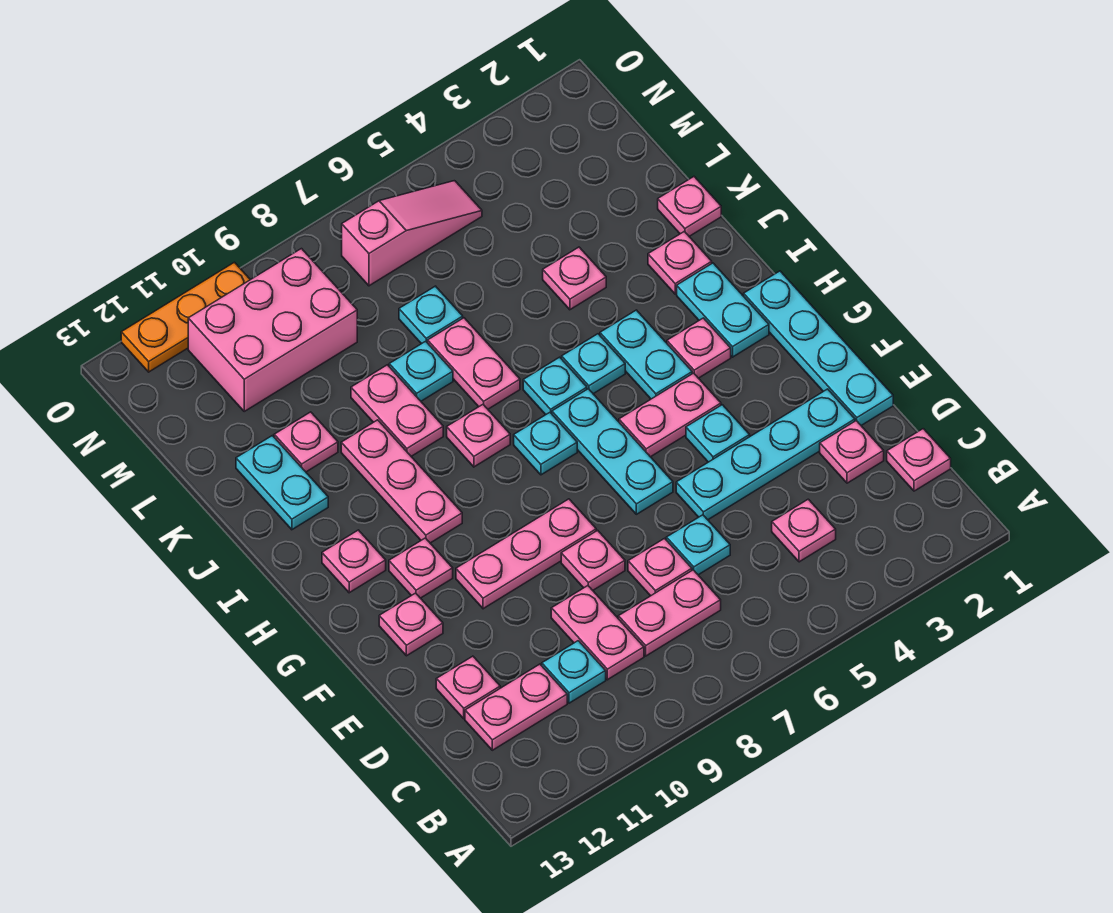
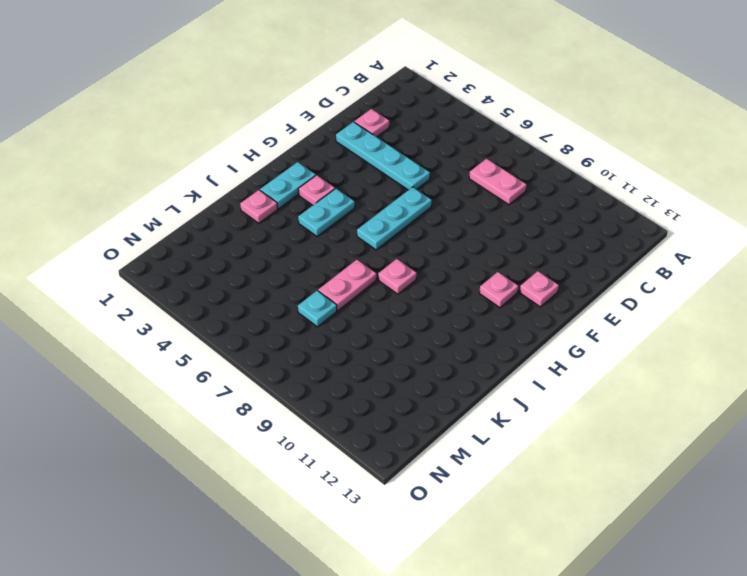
none -> pink 1x1 plate [887,429,951,491]
none -> pink 1x1 plate [772,499,836,562]
none -> pink 1x2 plate [551,586,644,680]
none -> cyan 1x1 plate [542,641,606,703]

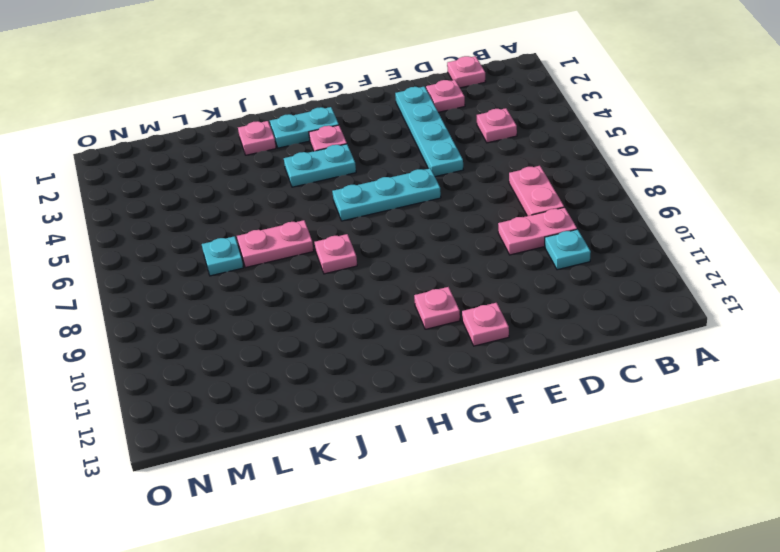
none -> pink 1x2 plate [465,664,567,750]
none -> cyan 1x1 plate [666,515,730,575]
none -> pink 1x1 plate [628,538,692,596]
none -> pink 1x1 plate [436,656,500,719]

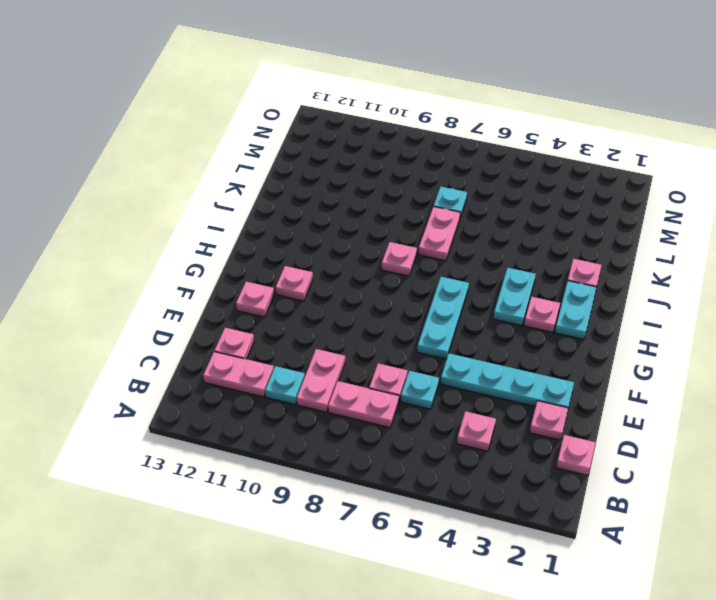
none -> cyan 1x4 plate [744,271,893,425]
none -> pink 1x1 plate [561,530,625,590]
none -> cyan 1x1 plate [686,405,750,462]
none -> pink 1x3 plate [456,499,596,609]

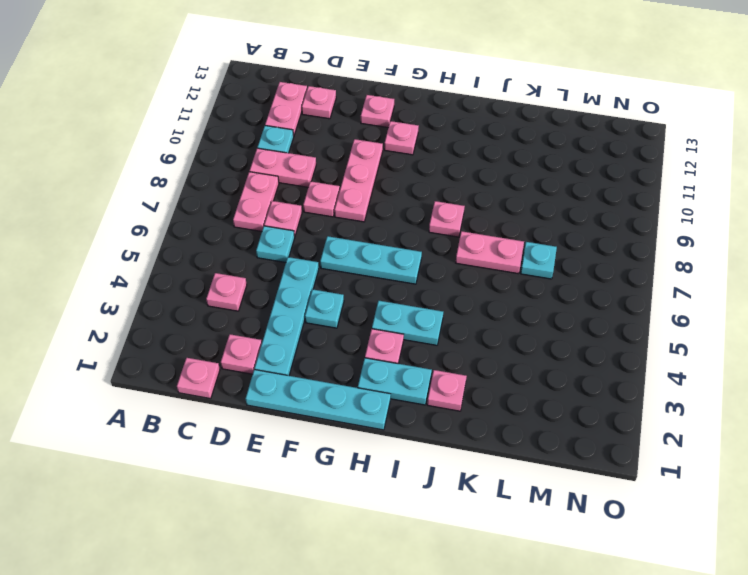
none -> pink 1x2 plate [619,373,721,457]
none -> cyan 1x1 plate [514,413,577,475]
none -> pink 1x3 plate [341,420,462,543]
none -> pink 1x1 plate [322,530,386,593]

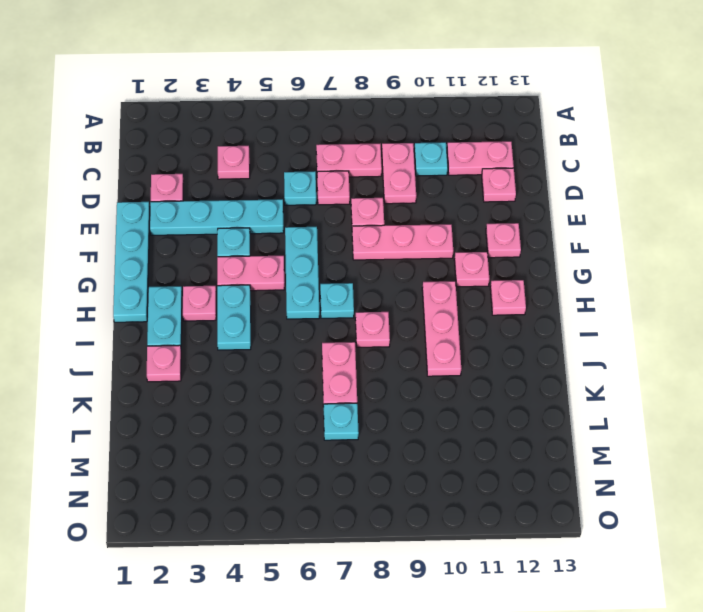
none -> pink 1x1 plate [887,429,951,491]
none -> cyan 1x1 plate [562,334,625,394]
none -> cyan 1x1 plate [523,357,587,415]
none -> pink 1x2 plate [351,365,443,456]

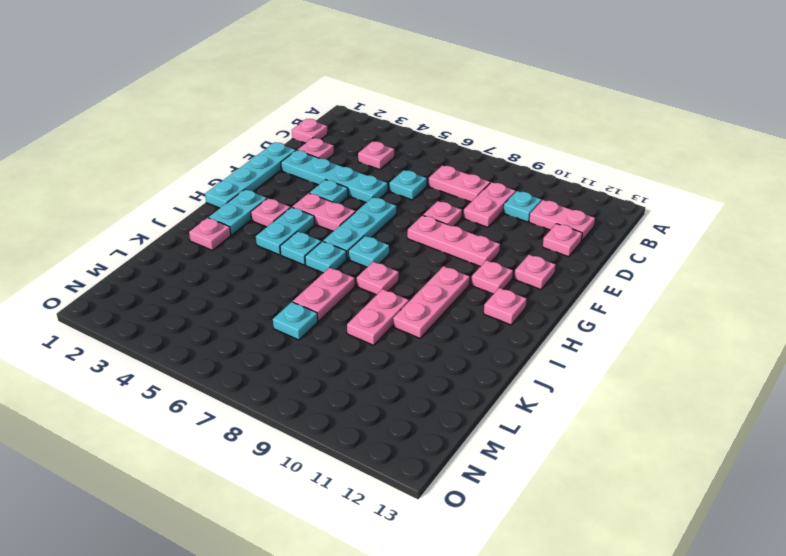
none -> pink 1x1 plate [628,538,692,596]
none -> cyan 1x2 plate [236,436,328,530]
none -> pink 1x1 plate [658,177,721,236]
none -> pink 1x1 plate [543,247,606,310]

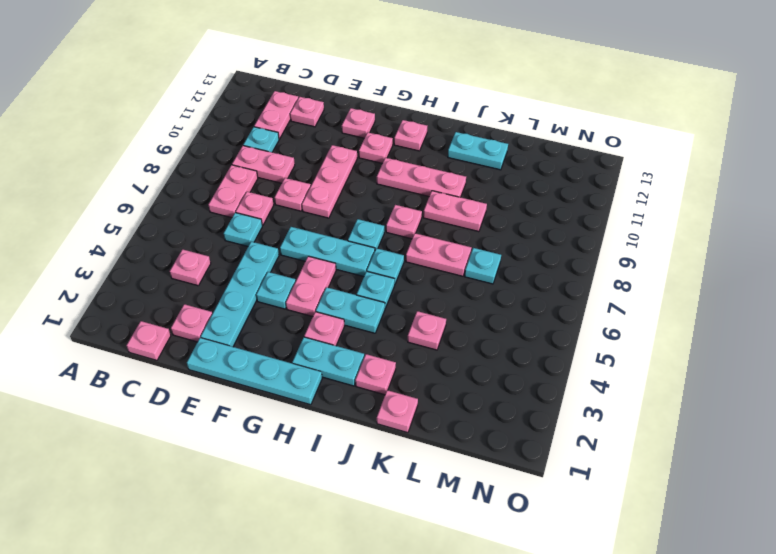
none -> cyan 1x1 plate [389,341,453,401]
none -> pink 1x1 plate [274,412,338,472]
none -> pink 2x3 brick [188,249,357,411]
none -> pink 1x3 slope [342,181,482,286]

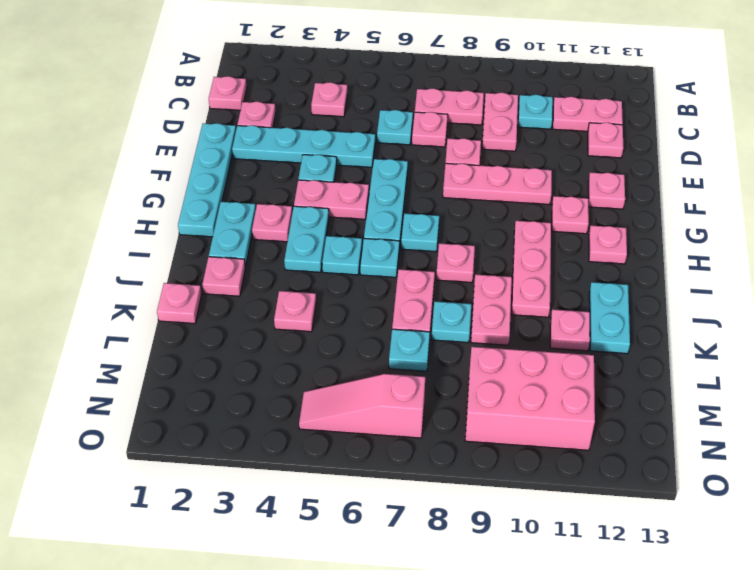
none -> orange 1x3 plate [121,262,250,372]

